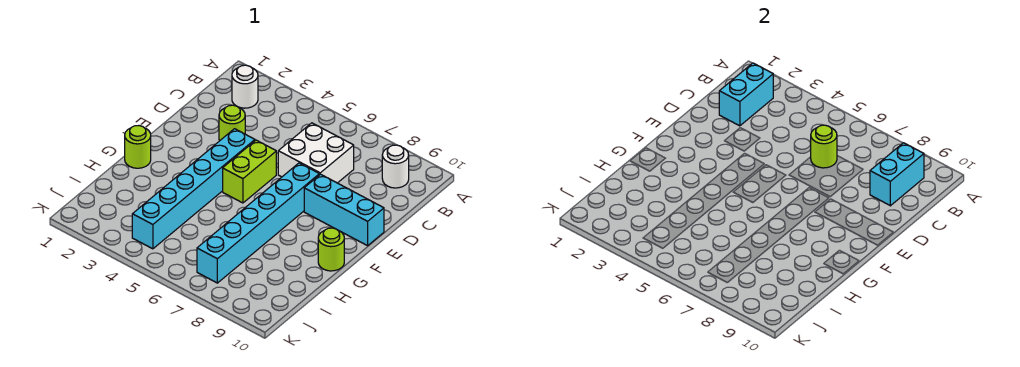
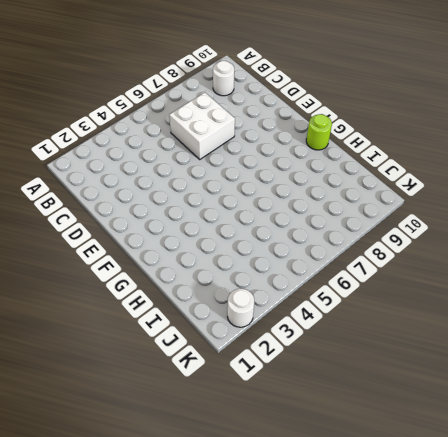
white 1x1 round brick [227,289,254,327] -> white 1x1 round brick moved to [232,65,258,108]
none -> lime 1x1 round brick [219,105,245,141]
none -> cyan 1x6 brick [132,129,255,249]
none -> lime 1x2 brick [223,140,276,203]

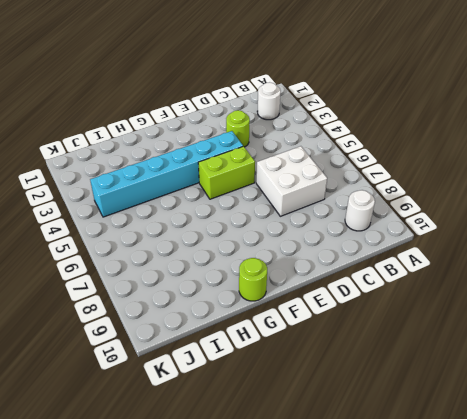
none -> cyan 1x6 brick [197,163,319,283]
none -> cyan 1x3 brick [304,174,384,246]
none -> lime 1x1 round brick [125,126,151,168]

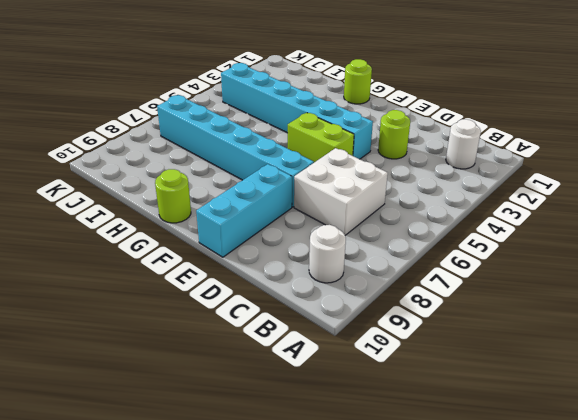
none -> cyan 1x2 brick [719,63,773,126]
none -> cyan 1x2 brick [870,143,924,206]
none -> lime 1x1 round brick [810,125,837,168]

